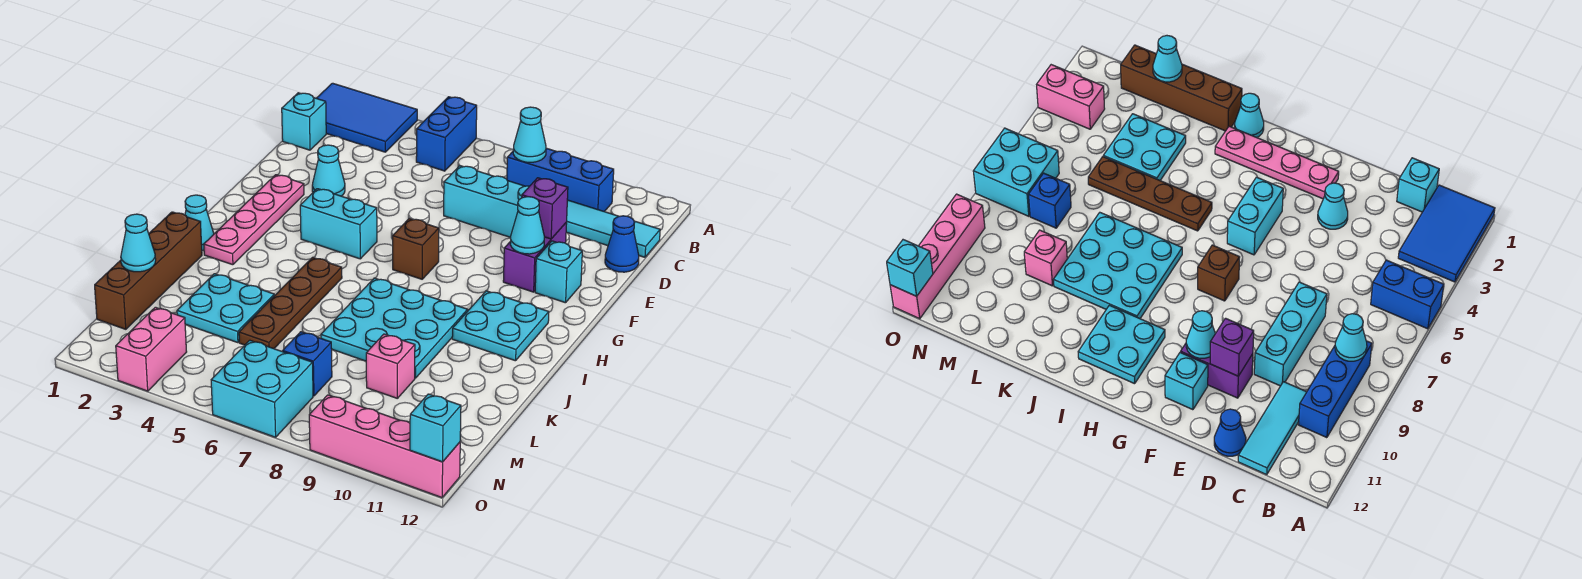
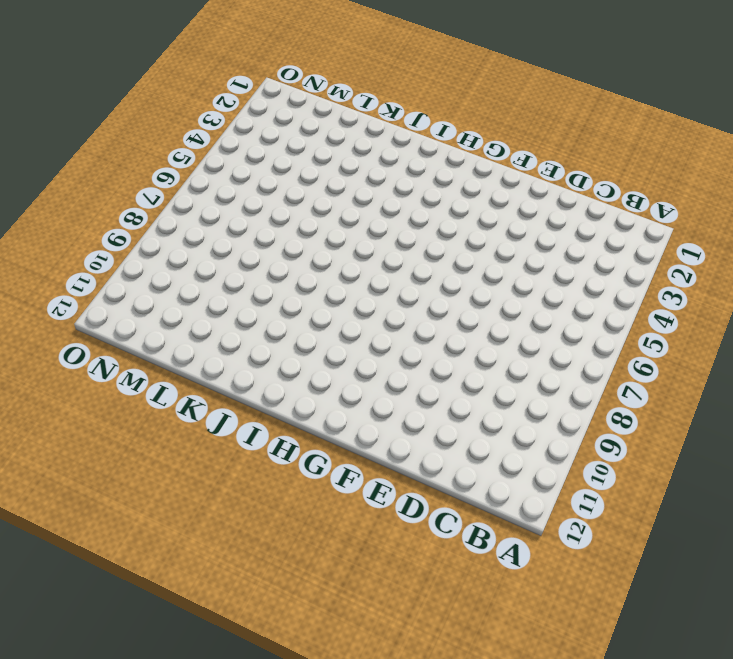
none -> blue 2x3 tile [317,83,417,152]
none -> blue 1x2 brick [416,97,477,171]
none -> blue 1x3 brick [507,148,614,212]

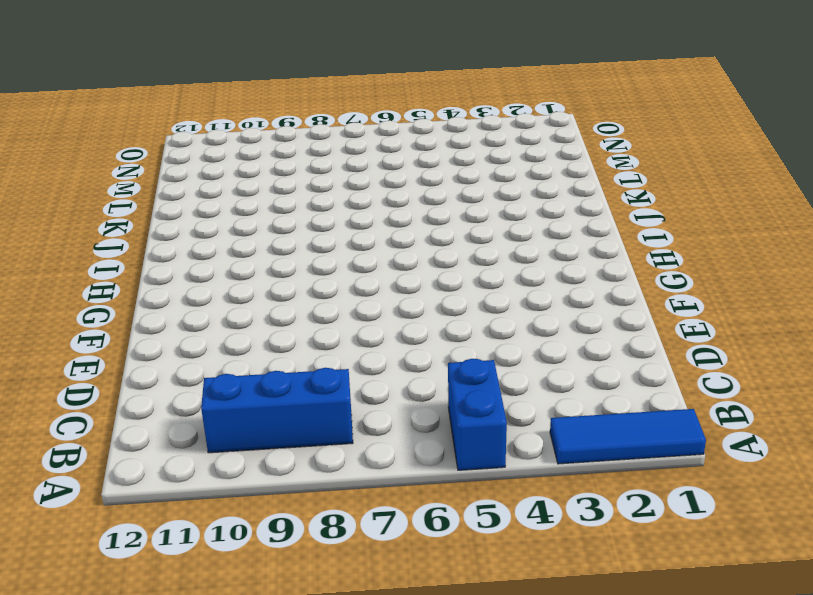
blue 1x3 tile [550,409,706,464] -> blue 2x3 tile [317,83,417,152]
none -> cyan 1x1 brick [282,93,326,150]
none -> cyan 1x3 tile [566,200,660,257]
none -> cyan 1x3 brick [444,166,529,237]

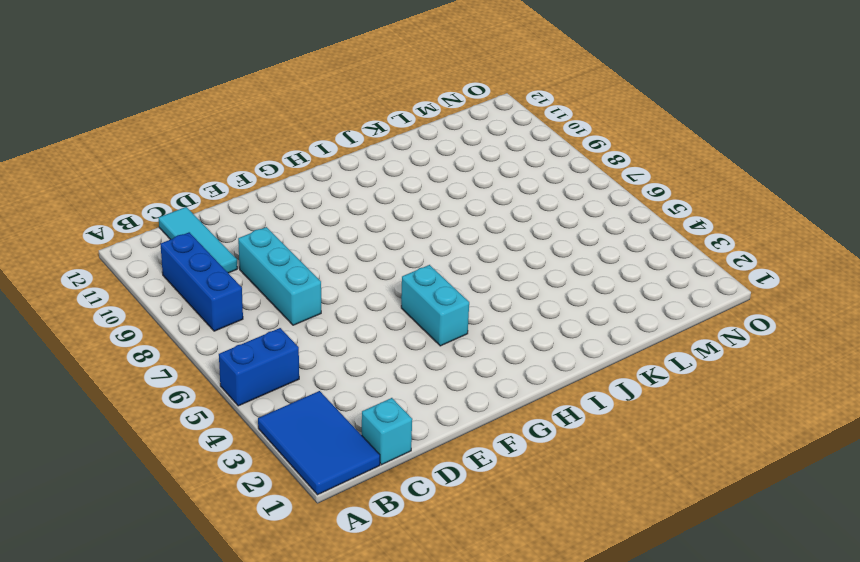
none -> blue 1x1 cone [605,216,639,272]
none -> cyan 1x1 cone [312,145,345,196]
none -> purple 1x2 brick [503,222,567,292]

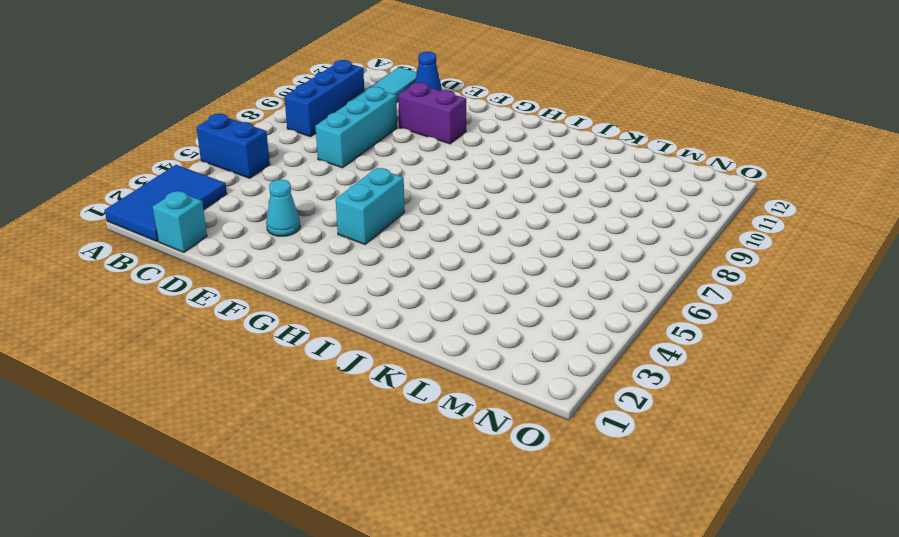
none -> pink 1x4 plate [204,175,304,265]
none -> cyan 1x1 brick [535,241,582,303]
none -> brown 1x1 brick [393,218,439,279]

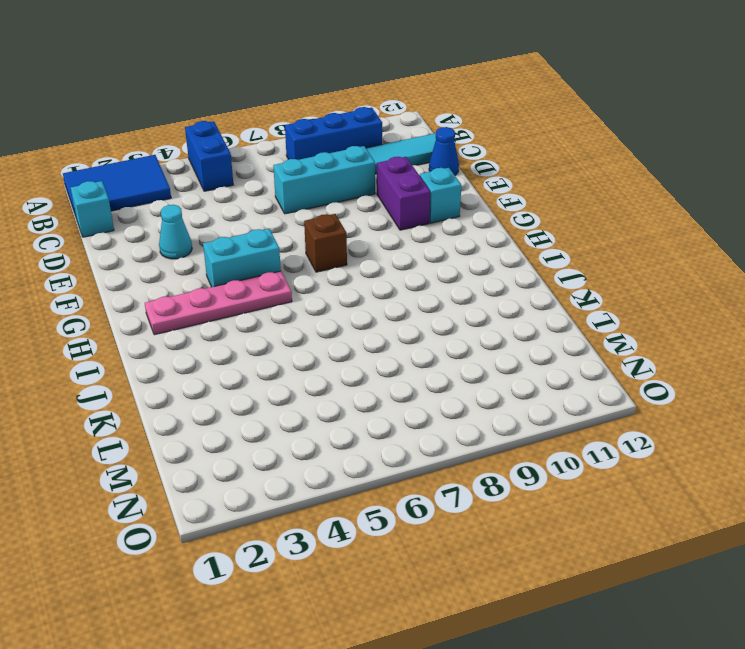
pink 1x4 plate [145,271,292,335] -> pink 1x4 plate turned to [204,175,304,265]
none -> cyan 2x2 plate [452,291,549,361]
none -> cyan 1x1 cone [185,195,214,250]
none -> brown 1x4 plate [239,257,342,349]

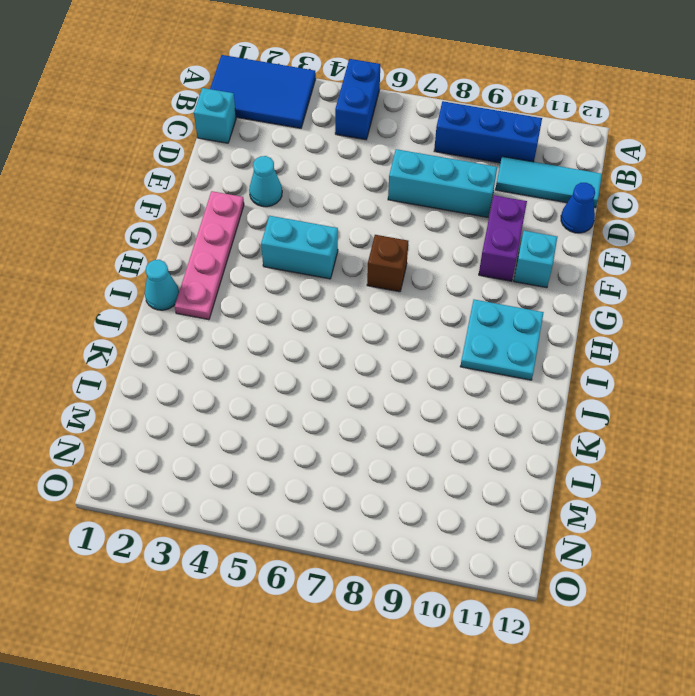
none -> brown 1x4 plate [239,257,342,349]
none -> cyan 3x3 plate [321,278,468,378]
none -> brown 1x4 brick [95,212,202,329]

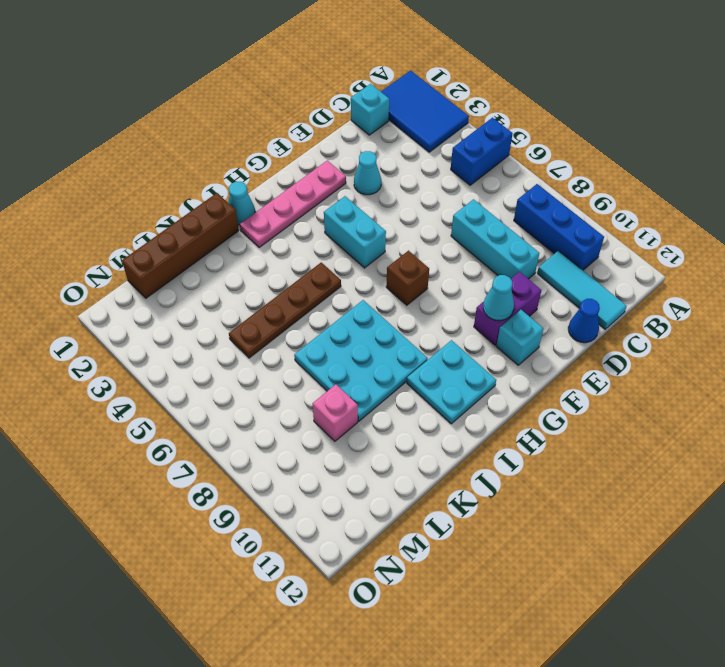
none -> cyan 2x2 plate [177,274,274,343]
none -> blue 1x1 brick [283,332,332,396]
none -> pink 1x2 brick [116,307,187,391]

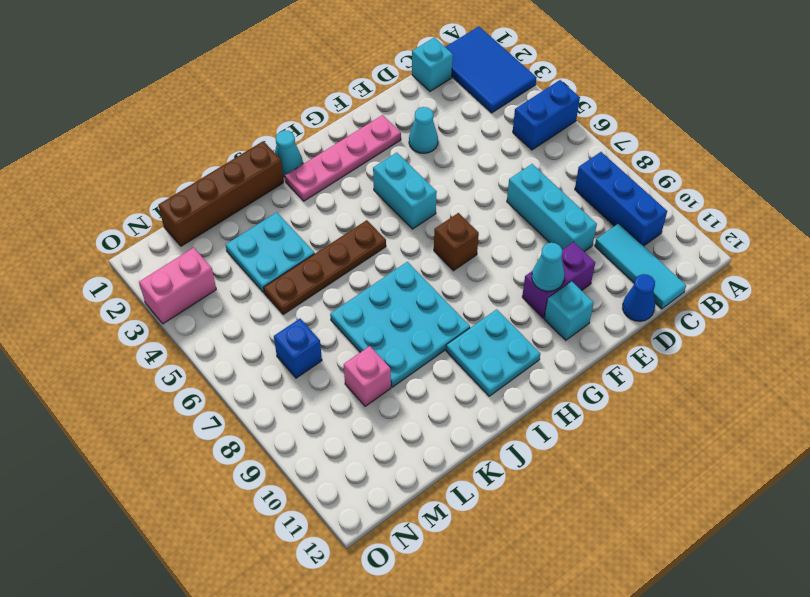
none -> cyan 2x2 brick [211,340,313,437]
none -> pink 1x4 brick [309,395,460,498]
none -> cyan 1x1 cone [513,107,546,162]

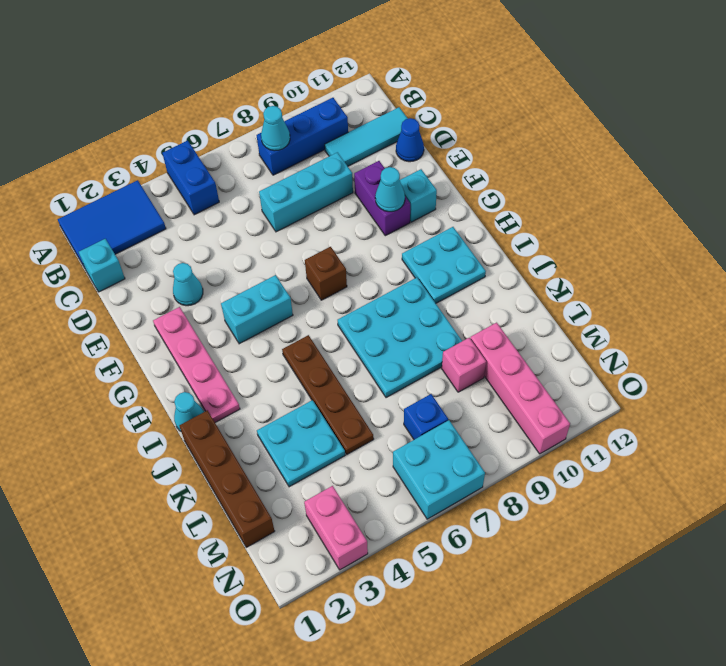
pink 1x4 brick [470,323,570,454] -> pink 1x4 brick turned to [309,395,460,498]
none -> purple 1x1 brick [522,178,568,239]
none -> cyan 1x1 cone [121,214,156,272]
none -> cyan 1x1 brick [410,394,461,462]

